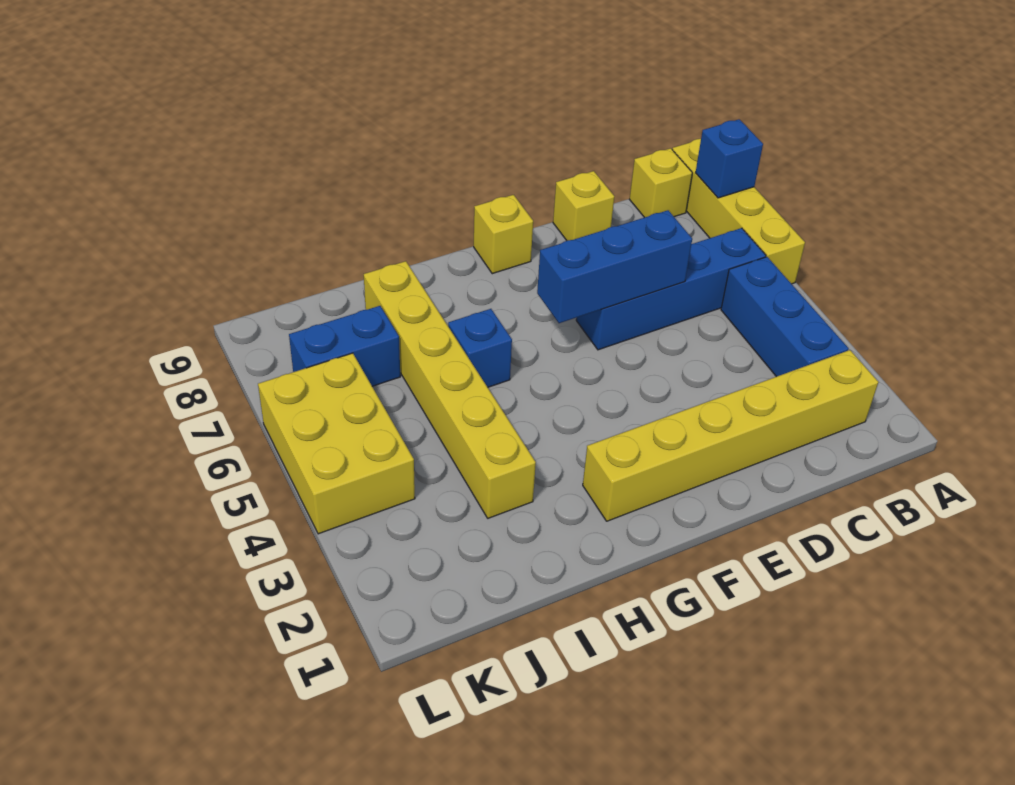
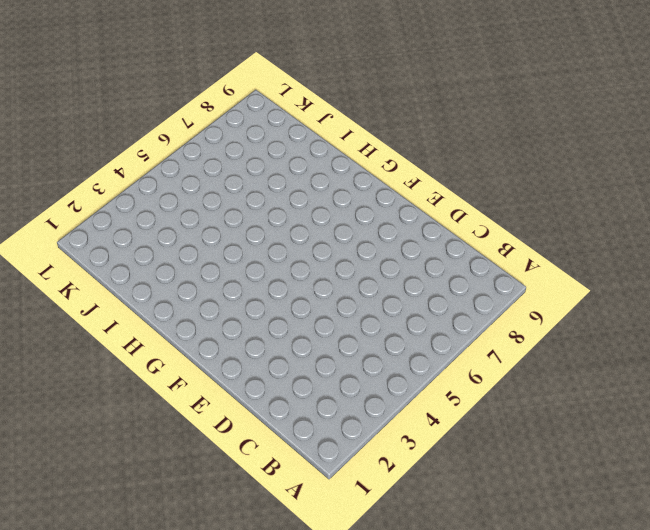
none -> yellow 1x4 brick [672,139,805,284]
none -> yellow 1x6 brick [583,350,878,521]
none -> blue 1x3 brick [721,257,849,377]

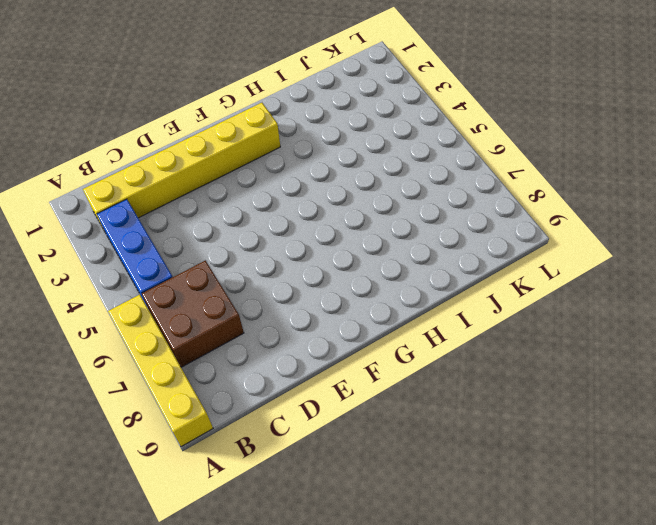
brown 2x2 brick [142,260,244,367] -> blue 1x4 brick [576,228,766,350]
none -> yellow 1x1 brick [630,148,692,218]
none -> yellow 1x1 brick [553,171,614,241]
none -> yellow 1x1 brick [474,195,533,274]

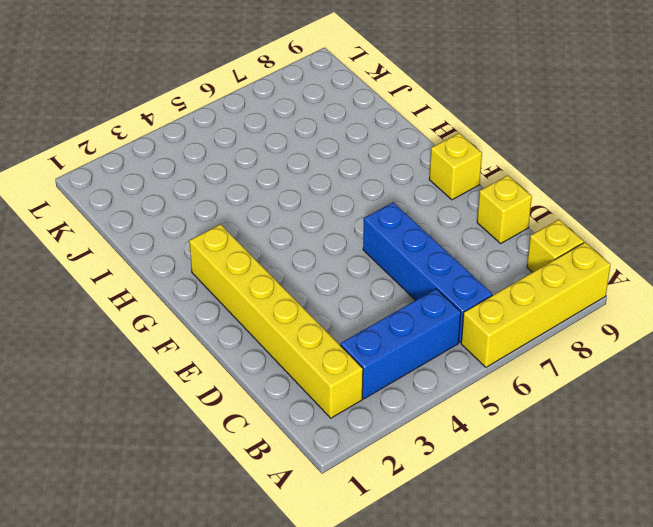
none -> blue 1x1 brick [448,309,512,387]
none -> yellow 1x6 brick [364,261,536,518]
none -> blue 1x2 brick [289,306,400,386]

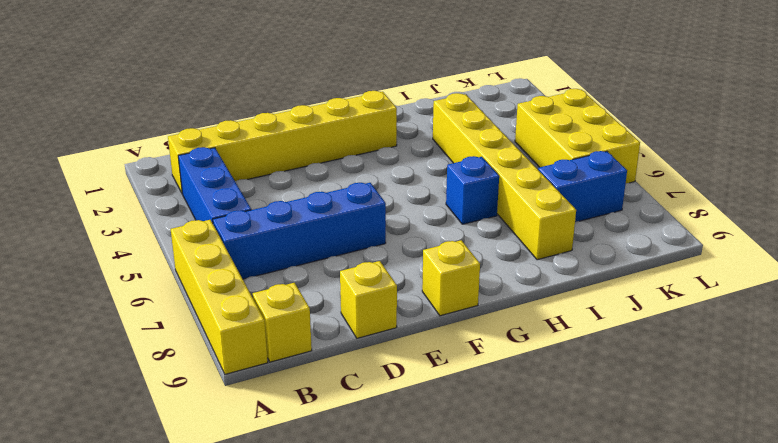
none -> blue 1x1 brick [696,119,763,198]
none -> blue 1x3 brick [537,210,692,323]

